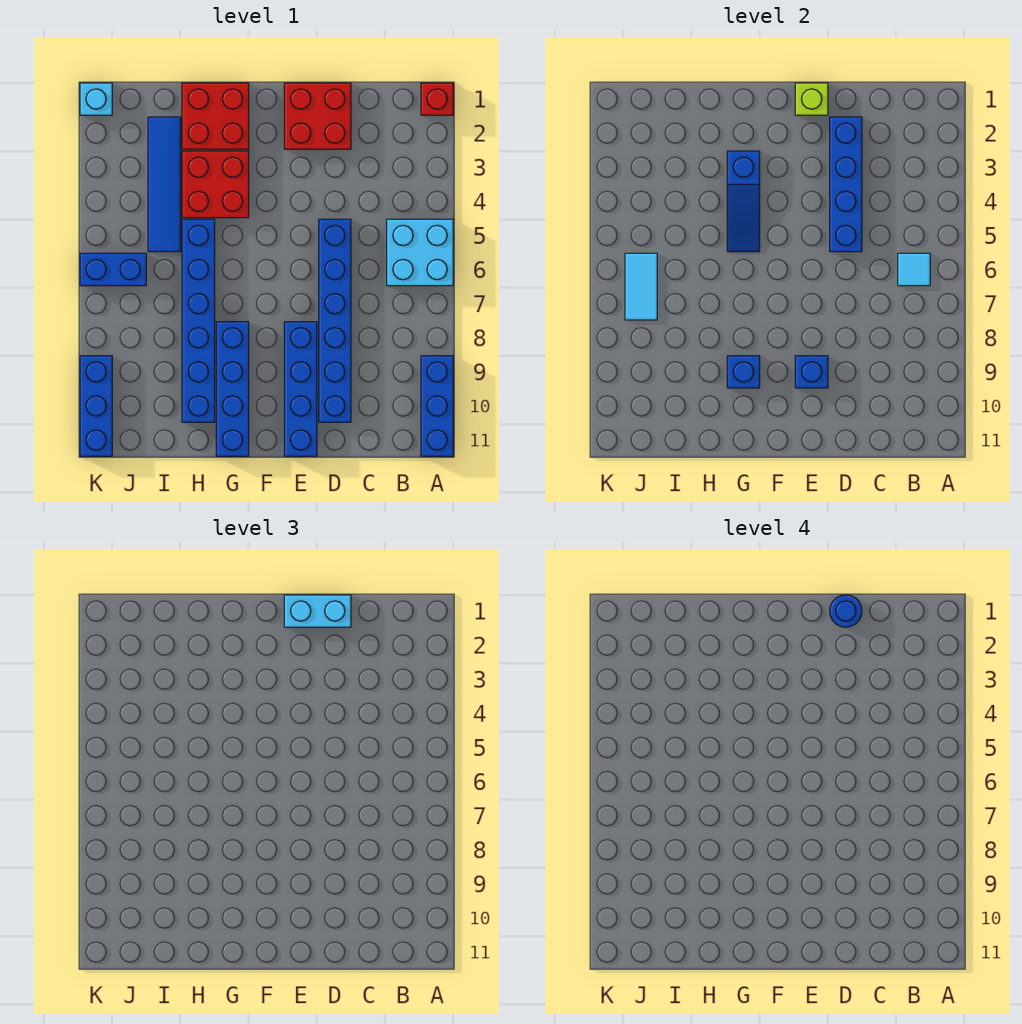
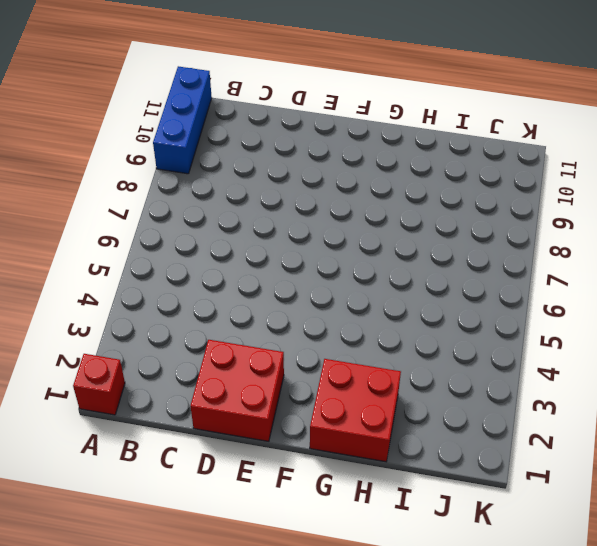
none -> cyan 2x2 brick [387,219,453,286]
none -> blue 1x6 brick [319,219,351,422]
none -> blue 1x4 brick [284,322,317,456]

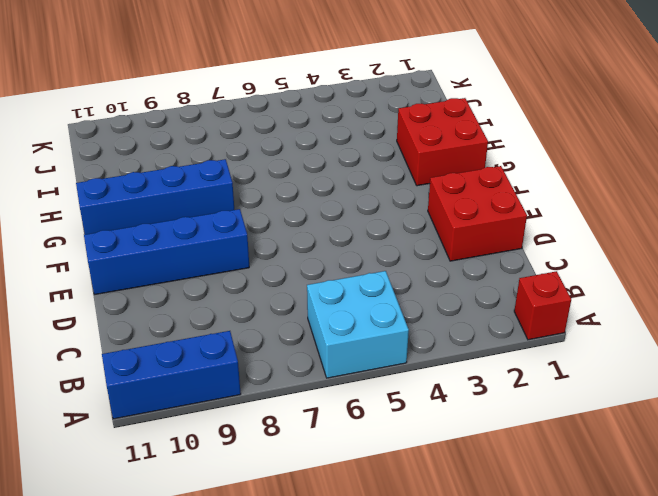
none -> blue 1x6 brick [319,219,351,422]
none -> red 2x2 brick [182,151,249,218]
none -> blue 1x6 brick [182,219,215,422]

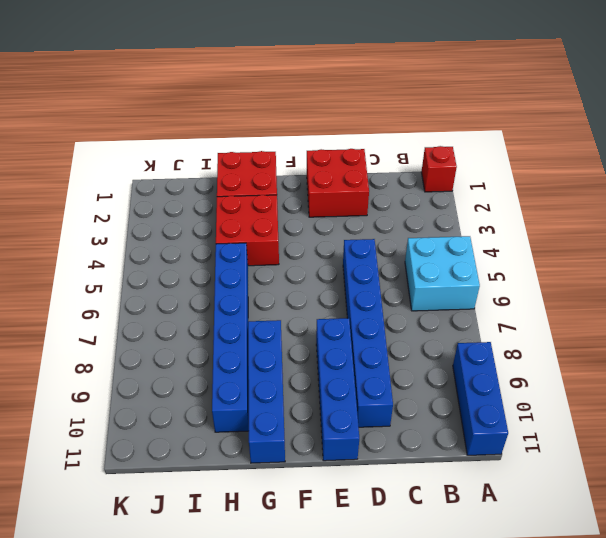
none -> blue 1x4 tile [148,117,181,252]
none -> blue 1x2 brick [80,253,146,286]
none -> cyan 1x1 brick [80,83,112,115]

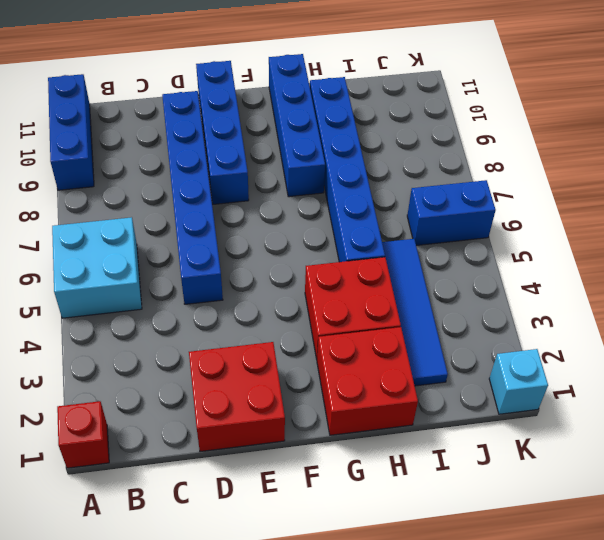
none -> blue 1x3 brick [80,356,112,456]
none -> cyan 1x1 tile [898,253,930,286]
none -> blue 1x4 brick [830,117,862,252]

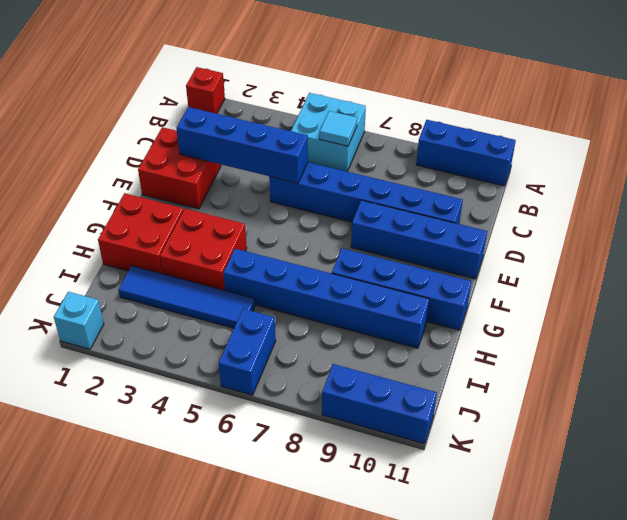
none -> lime 1x1 brick [795,83,828,115]
none -> blue 1x1 brick [795,356,828,388]
none -> blue 1x3 slope [727,151,760,252]

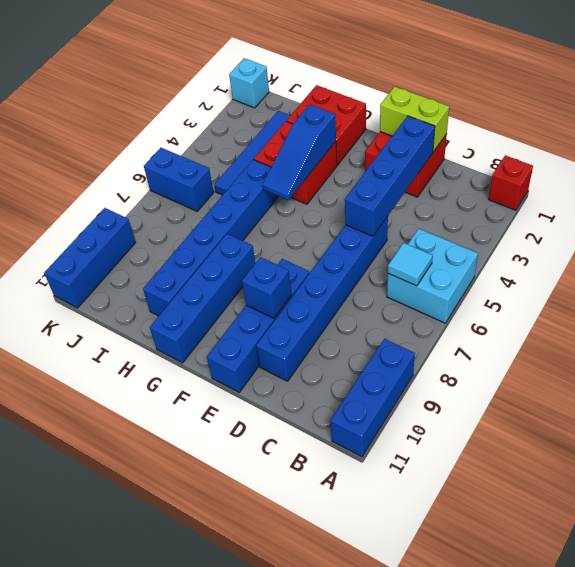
lime 1x2 brick [380,87,449,152] -> lime 1x1 brick [795,83,828,115]
none -> blue 1x1 brick [727,356,760,388]
none -> cyan 1x2 tile [625,253,657,320]
none -> cyan 1x2 brick [284,595,351,627]

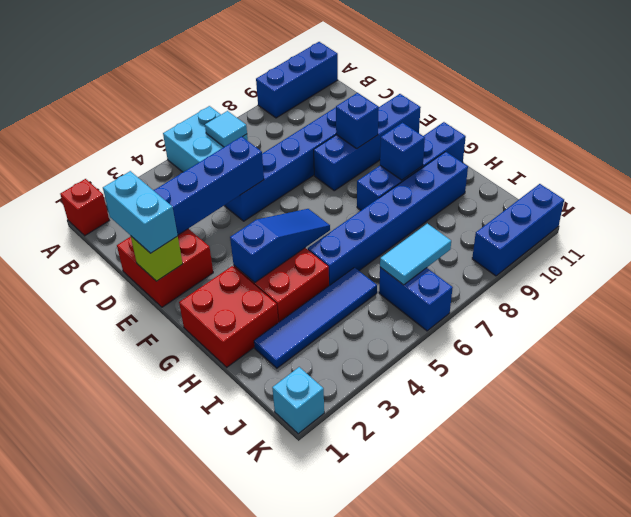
none -> blue 1x1 round brick [830,595,862,627]

